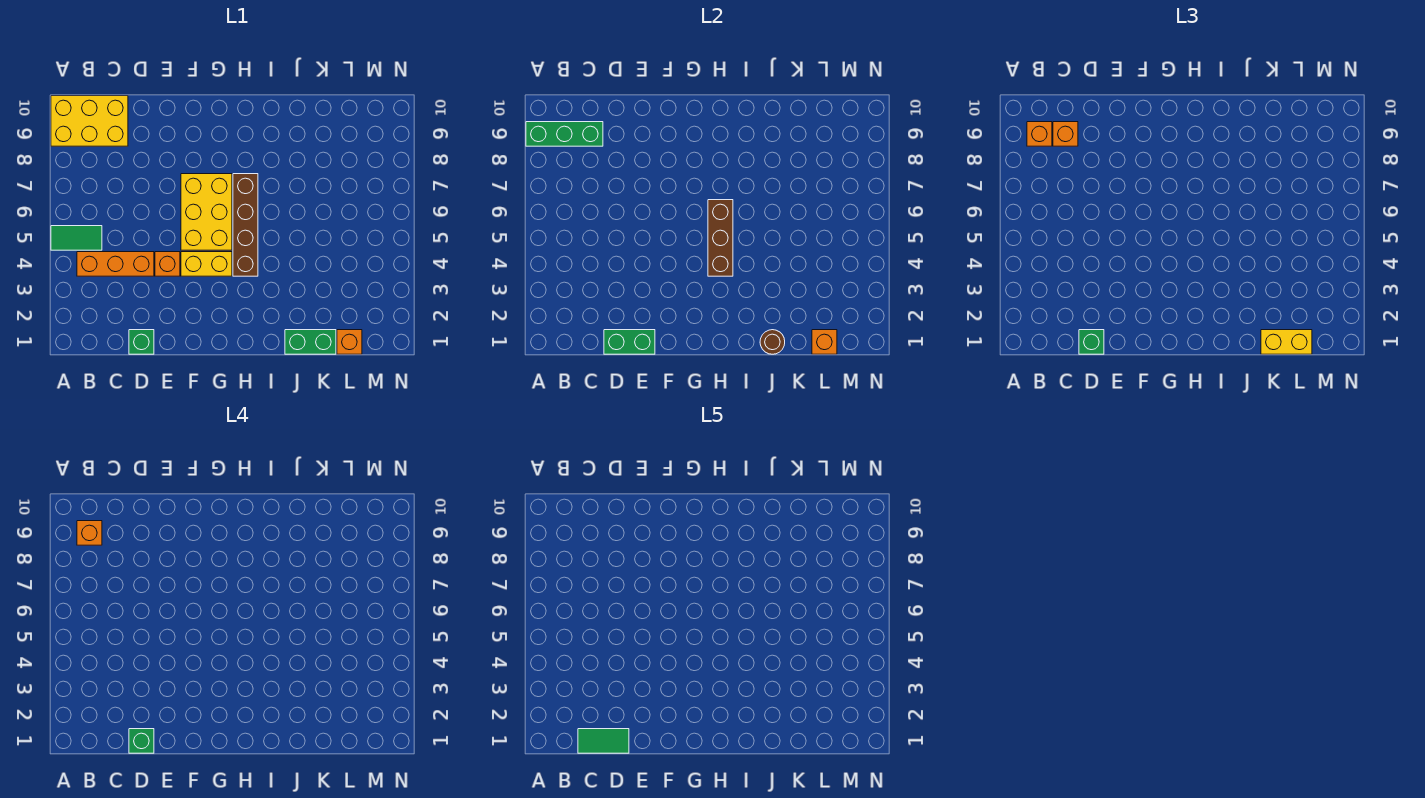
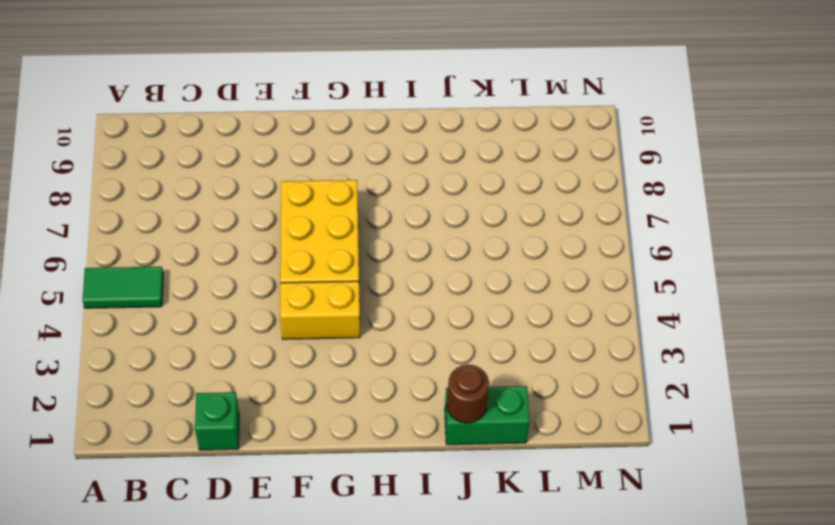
none -> yellow 2x3 brick [51,96,128,146]
none -> orange 1x3 brick [77,252,154,276]
none -> orange 1x1 brick [155,252,180,276]

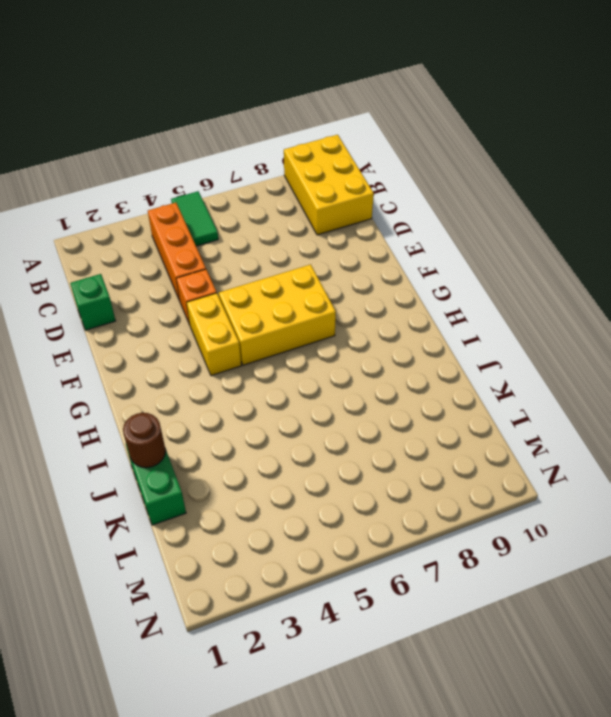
none -> brown 1x4 brick [233,174,258,276]
none -> orange 1x1 brick [337,330,362,354]
none -> green 1x3 brick [526,122,603,146]

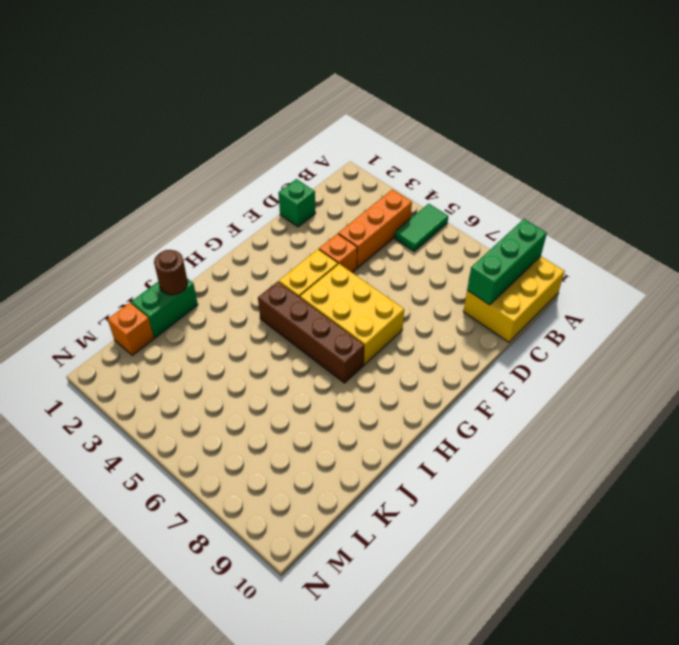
none -> green 1x2 brick [604,330,655,354]
none -> brown 1x3 brick [708,200,733,276]
none -> orange 1x1 brick [812,330,837,354]

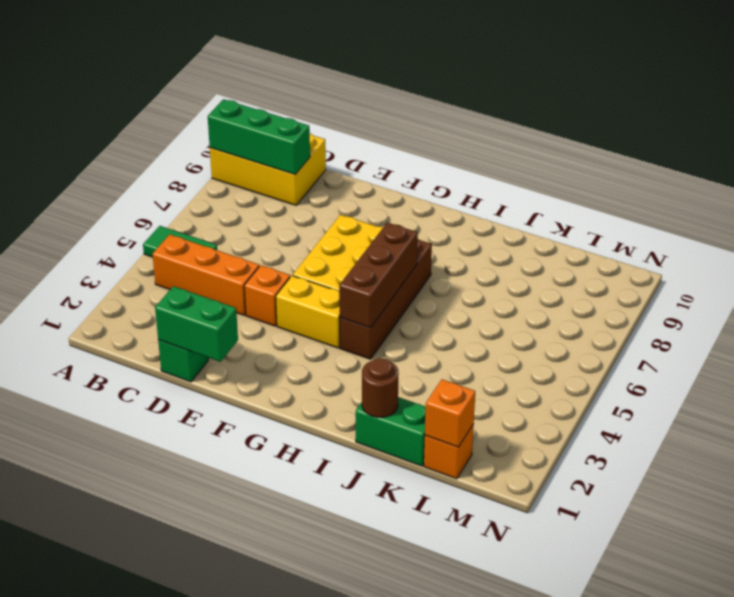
none -> orange 1x1 brick [1027,122,1052,146]
none -> orange 1x1 brick [1053,122,1078,146]
none -> green 1x1 brick [1079,330,1104,354]

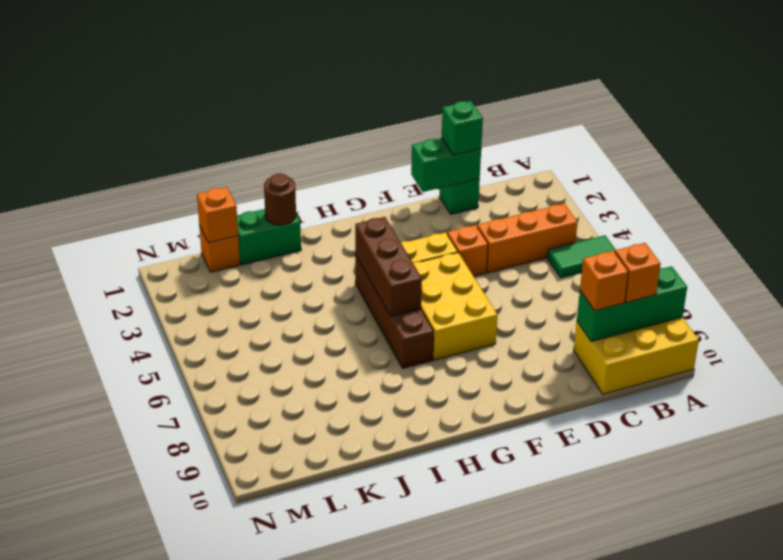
none -> yellow 1x2 brick [1261,330,1312,354]
none -> orange 1x1 brick [77,521,102,545]
none -> green 1x1 brick [129,729,154,753]

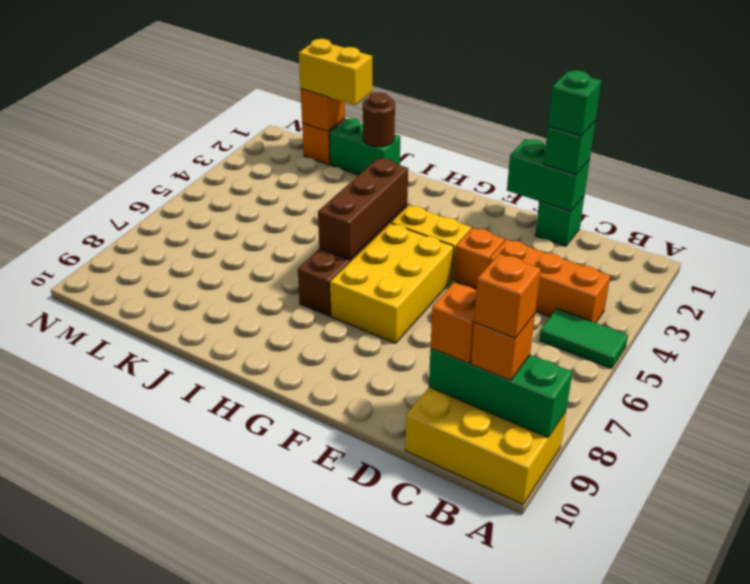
none -> green 1x2 tile [578,729,629,753]

